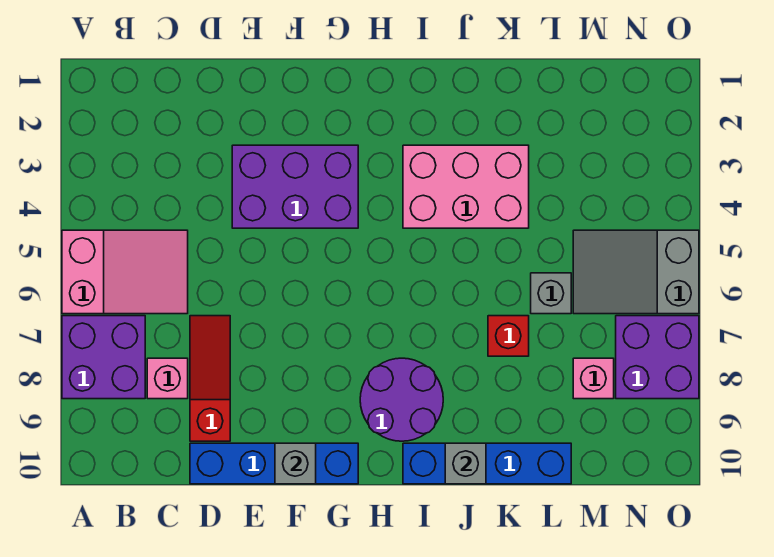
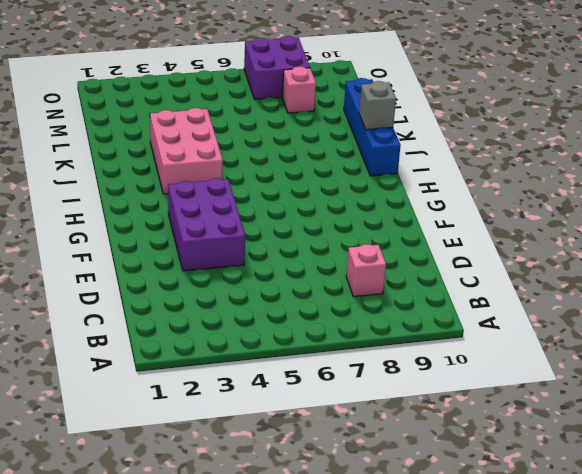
none -> pink 2x3 slope [62,230,188,314]
none -> purple 2x2 brick [62,316,145,399]
none -> red 1x3 slope [190,316,230,441]

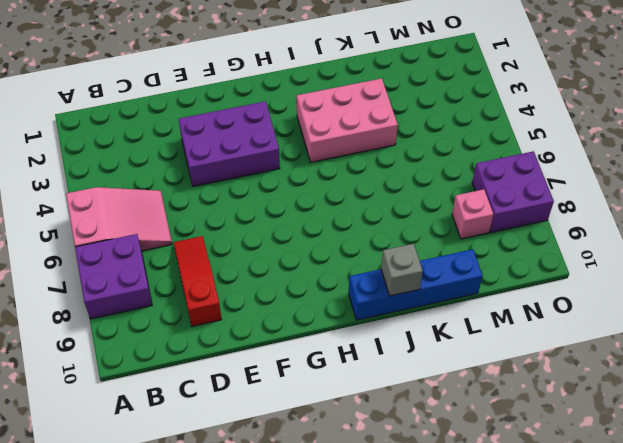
none -> pink 1x1 brick [147,358,188,399]
none -> blue 1x4 brick [190,443,358,484]
none -> purple 2x2 round brick [360,358,443,441]

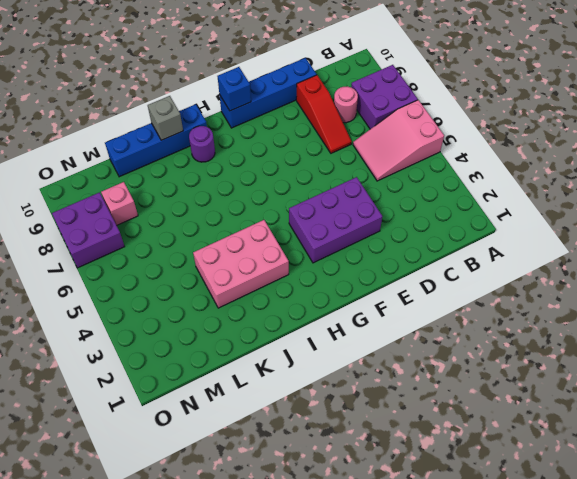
pink 1x1 round brick [334,86,358,123] -> pink 1x1 brick [147,358,188,399]
blue 1x1 brick [217,67,251,111] -> none
purple 1x1 round brick [189,126,215,162] -> purple 2x2 round brick [360,358,443,441]
none -> red 1x1 brick [488,316,529,356]
none -> grey 1x1 brick [531,273,571,314]
none -> grey 2x3 slope [573,230,699,314]

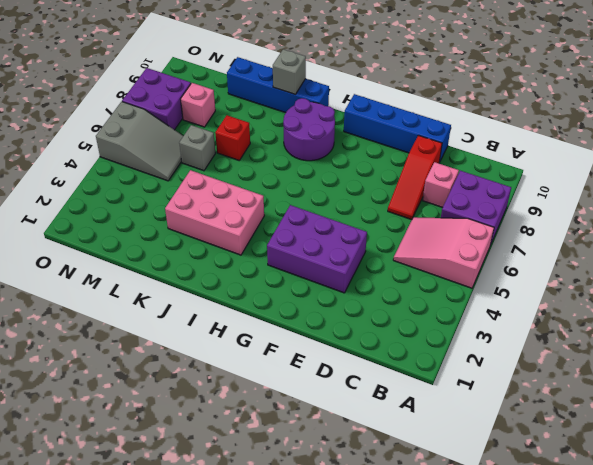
none -> grey 1x1 brick [275,443,316,484]

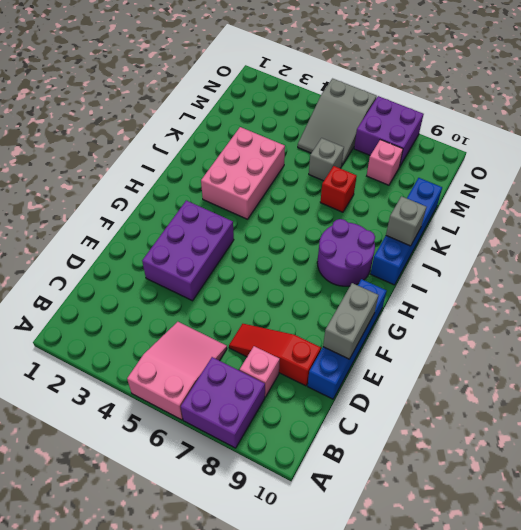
grey 1x2 brick [323,283,378,359] -> grey 1x1 brick [275,443,316,484]

